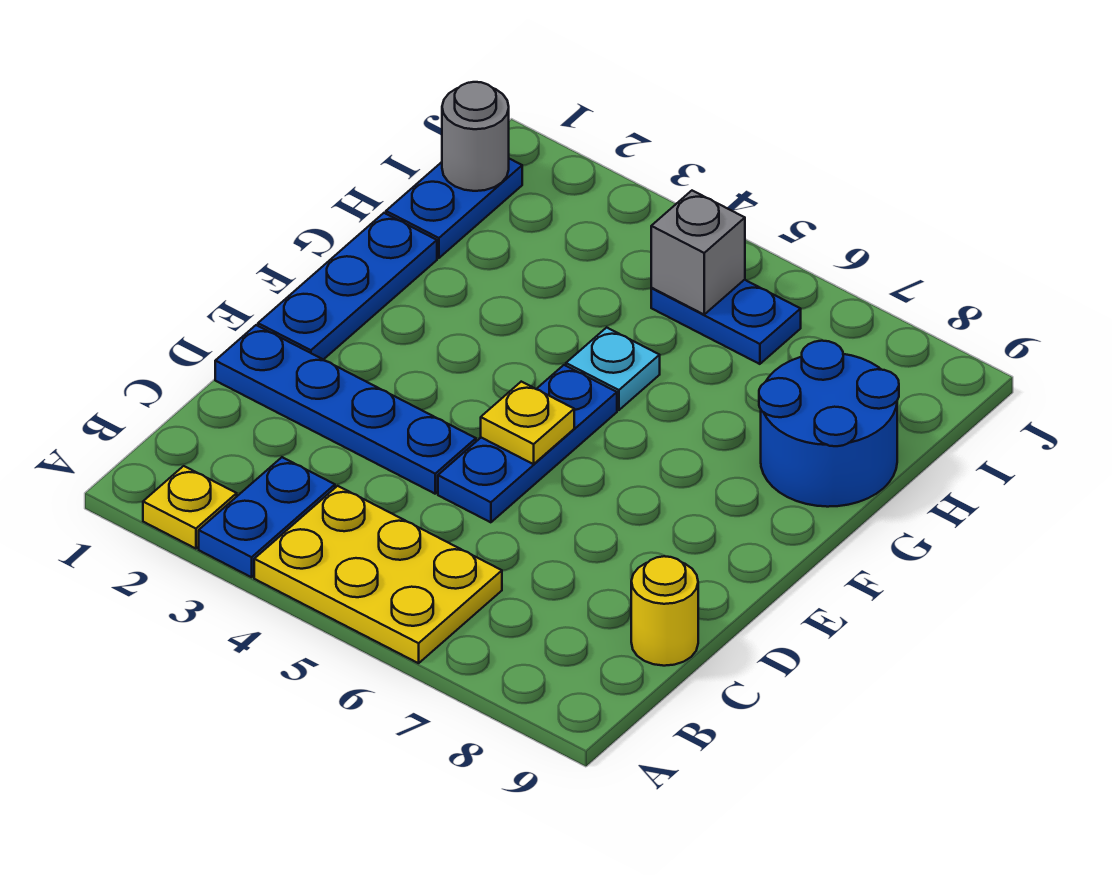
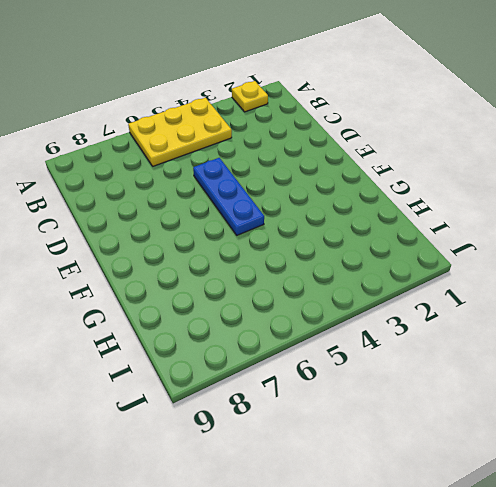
none -> blue 1x2 plate [199,457,335,577]
none -> yellow 1x1 round brick [631,556,698,666]
none -> blue 1x4 plate [215,325,476,494]

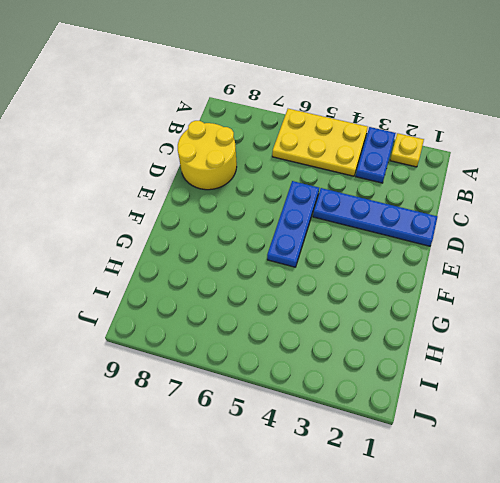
yellow 2x2 round brick [178,121,237,190] -> yellow 1x1 round brick [631,556,698,666]
none -> blue 1x3 plate [258,213,437,360]
none -> cyan 1x1 plate [566,327,660,410]
none -> blue 2x2 round brick [759,341,899,507]

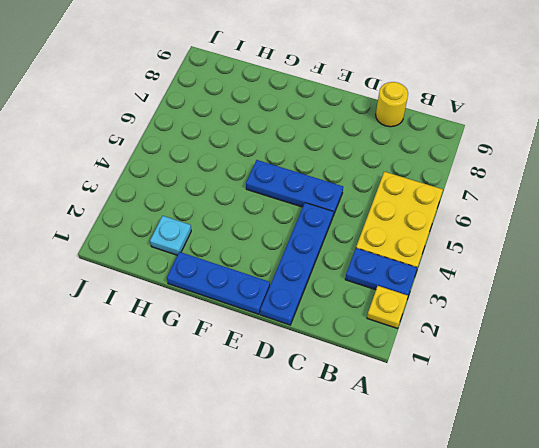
cyan 1x1 plate [150,216,191,255] -> cyan 1x1 plate moved to [566,327,660,410]
none -> blue 2x2 round brick [759,341,899,507]
none -> blue 1x2 plate [386,159,522,258]
none -> blue 1x2 plate [651,280,801,364]

